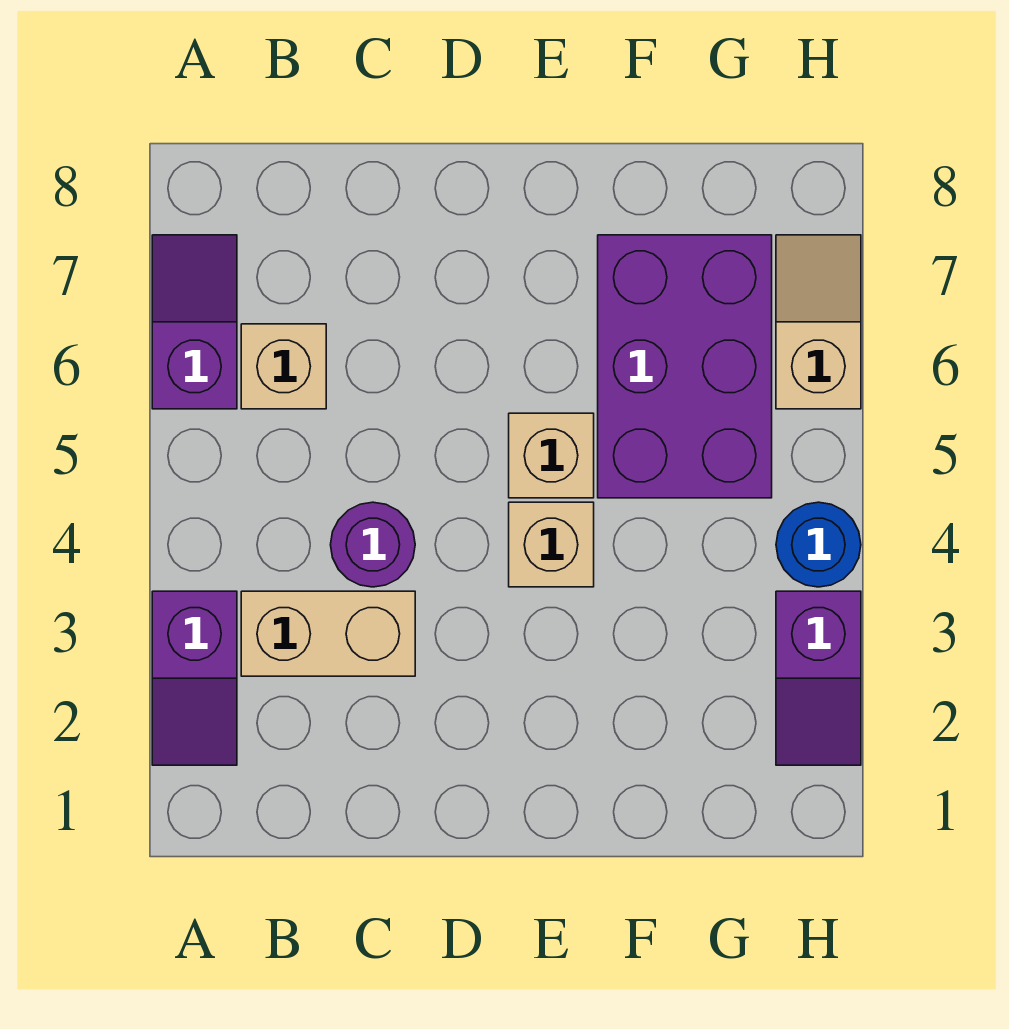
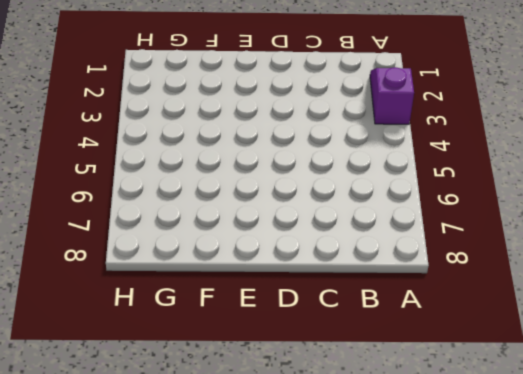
none -> purple 1x2 slope [152,235,237,409]
none -> tan 1x2 brick [241,591,415,676]

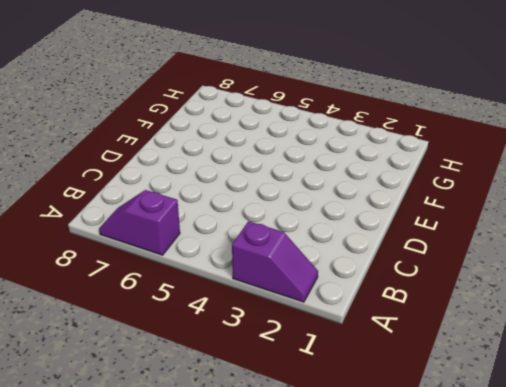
none -> tan 1x2 brick [241,591,415,676]
none -> tan 1x1 brick [241,324,326,409]

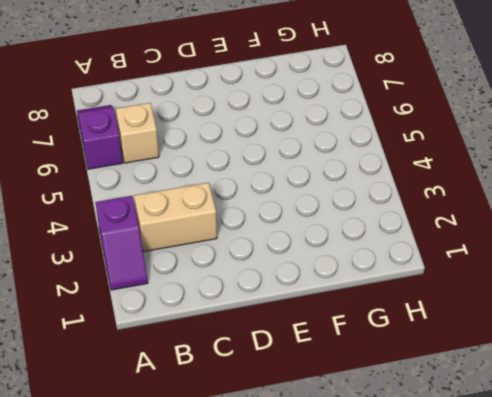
none -> purple 1x1 round brick [331,502,415,587]
none -> tan 1x1 brick [509,502,594,587]

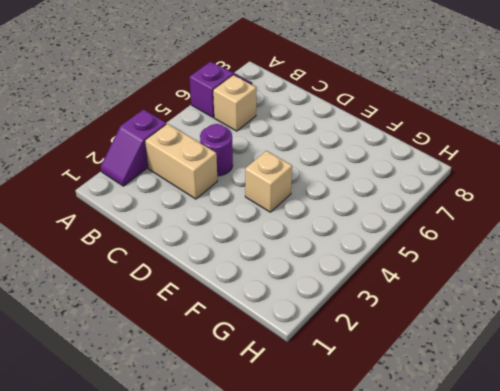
none -> tan 1x1 brick [509,413,594,498]
none -> purple 2x3 brick [598,235,772,498]

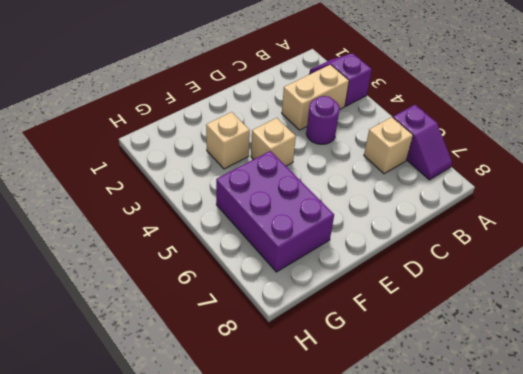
tan 1x1 brick [206,112,250,169] -> tan 1x1 brick moved to [509,413,594,498]
none -> purple 1x2 slope [776,591,861,765]
none -> blue 1x1 round brick [776,502,861,587]

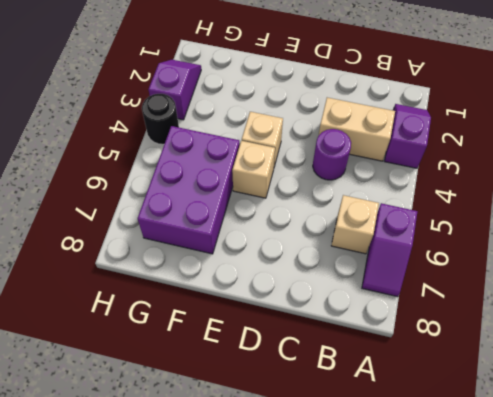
black 1x1 round brick [142,94,179,144] -> blue 1x1 round brick [776,502,861,587]
none -> tan 1x2 slope [776,235,861,409]

